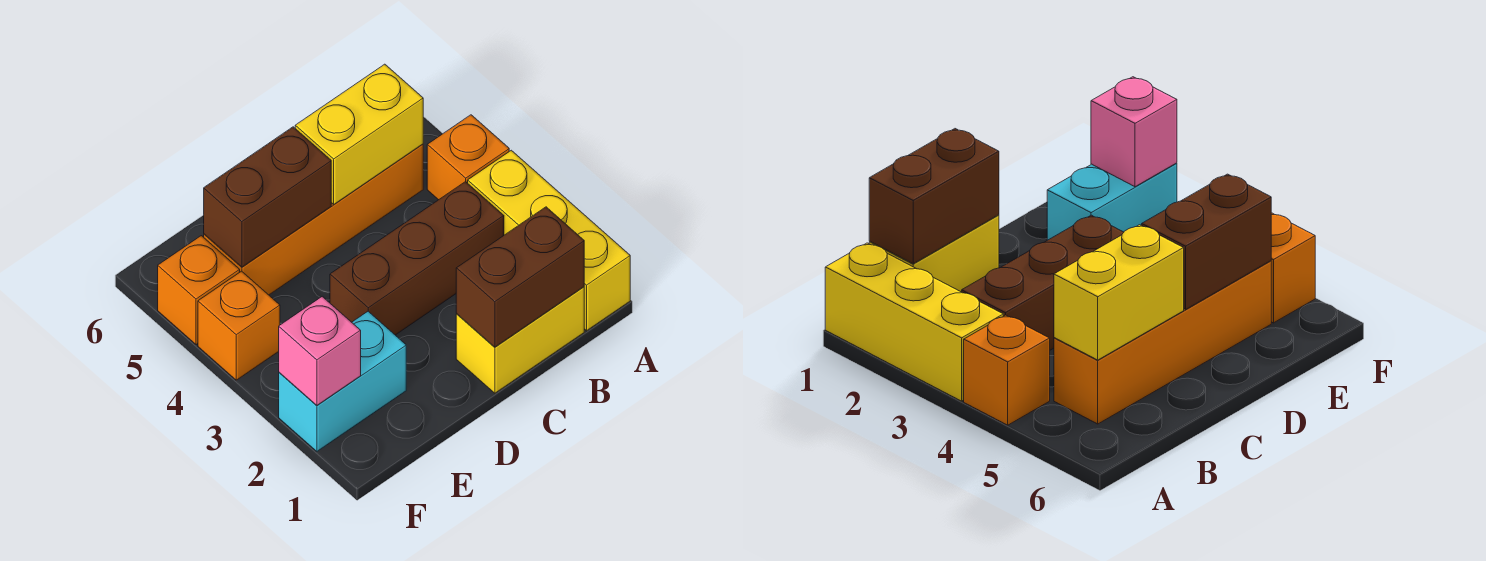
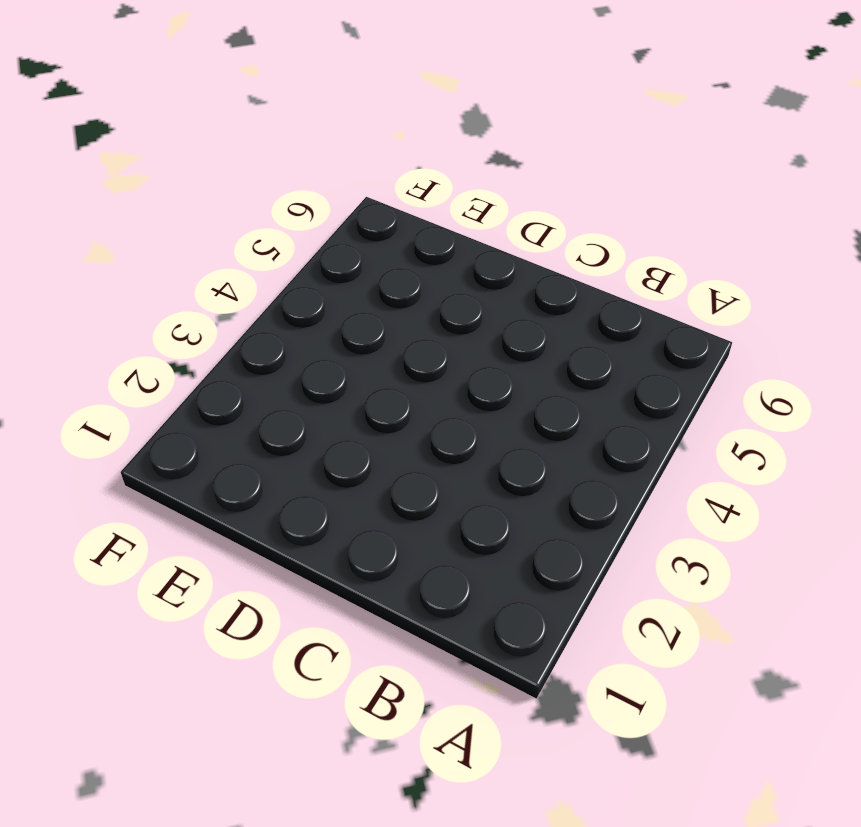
none -> yellow 1x3 brick [468,150,630,331]
none -> orange 1x1 brick [427,115,509,200]
none -> yellow 1x2 brick [456,287,584,393]

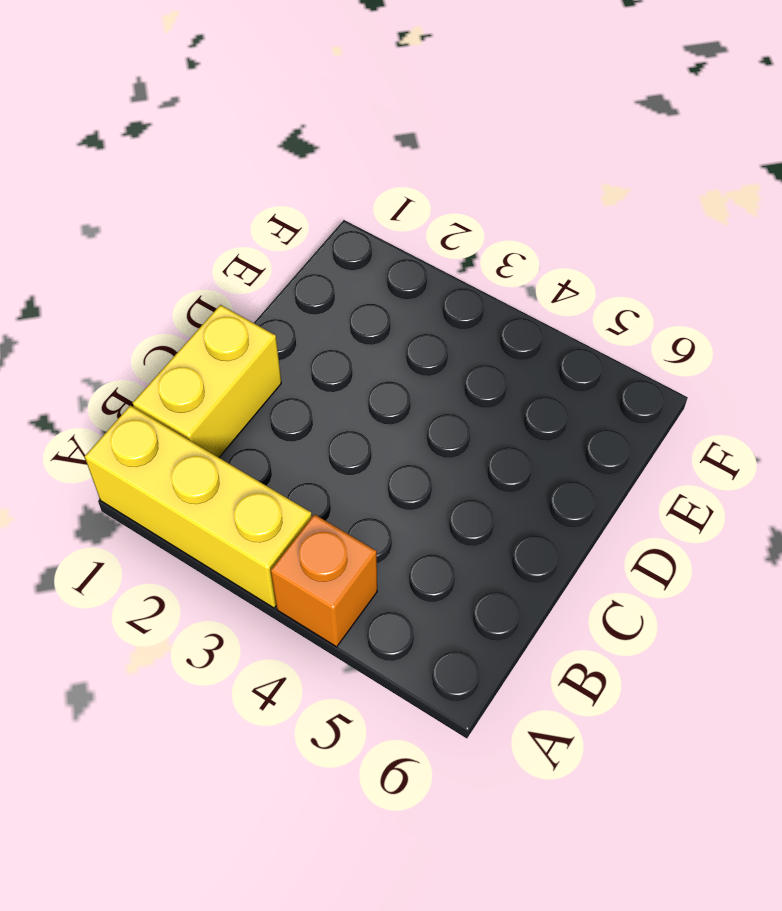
none -> brown 1x3 brick [330,182,504,335]
none -> orange 1x4 brick [204,144,423,295]
none -> cyan 1x2 brick [279,311,406,451]

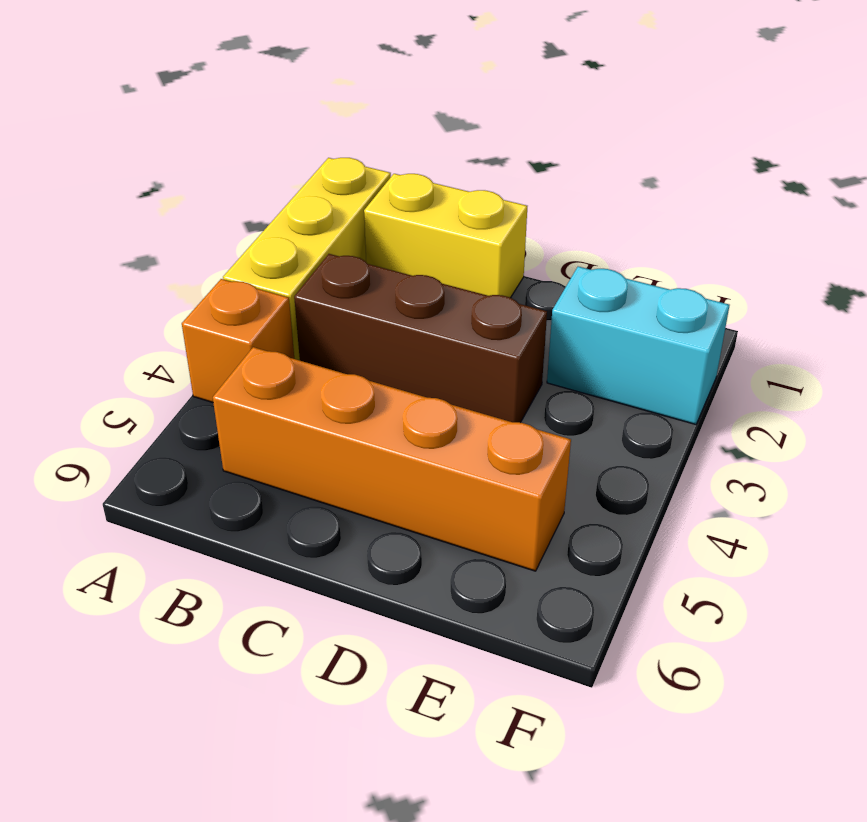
none -> orange 1x1 brick [198,271,280,380]
none -> orange 1x1 brick [158,236,240,345]
none -> brown 1x2 brick [456,207,584,347]

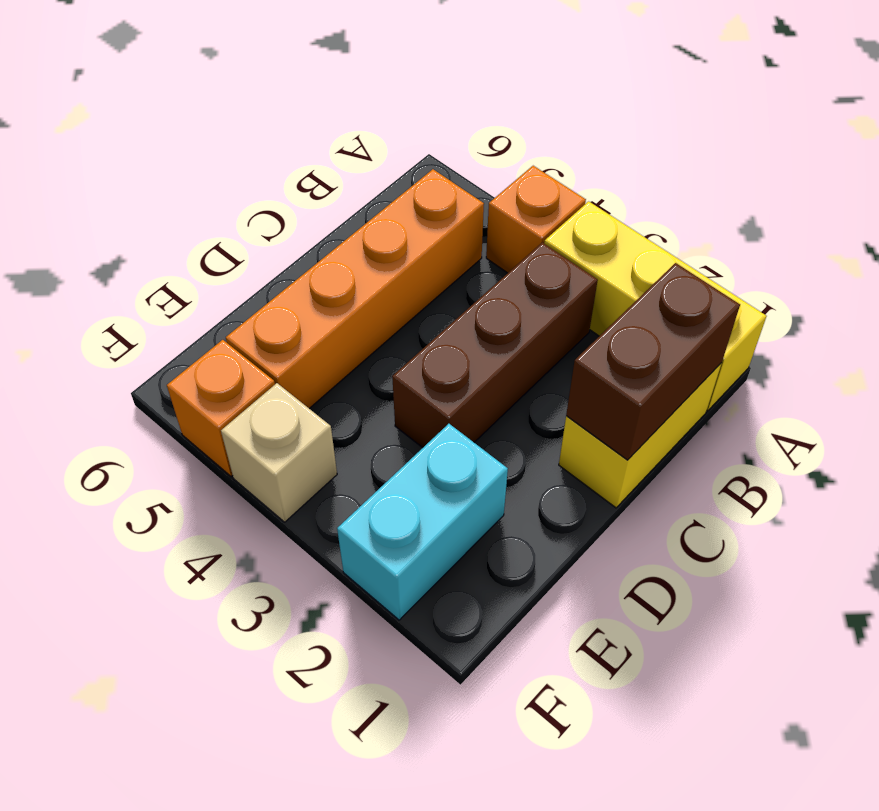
tan 1x1 brick [221,383,337,522] -> orange 1x1 brick [198,271,280,380]
none -> yellow 1x2 brick [295,64,423,204]
none -> brown 1x2 brick [204,127,331,267]
none -> pink 1x1 brick [279,297,361,405]

